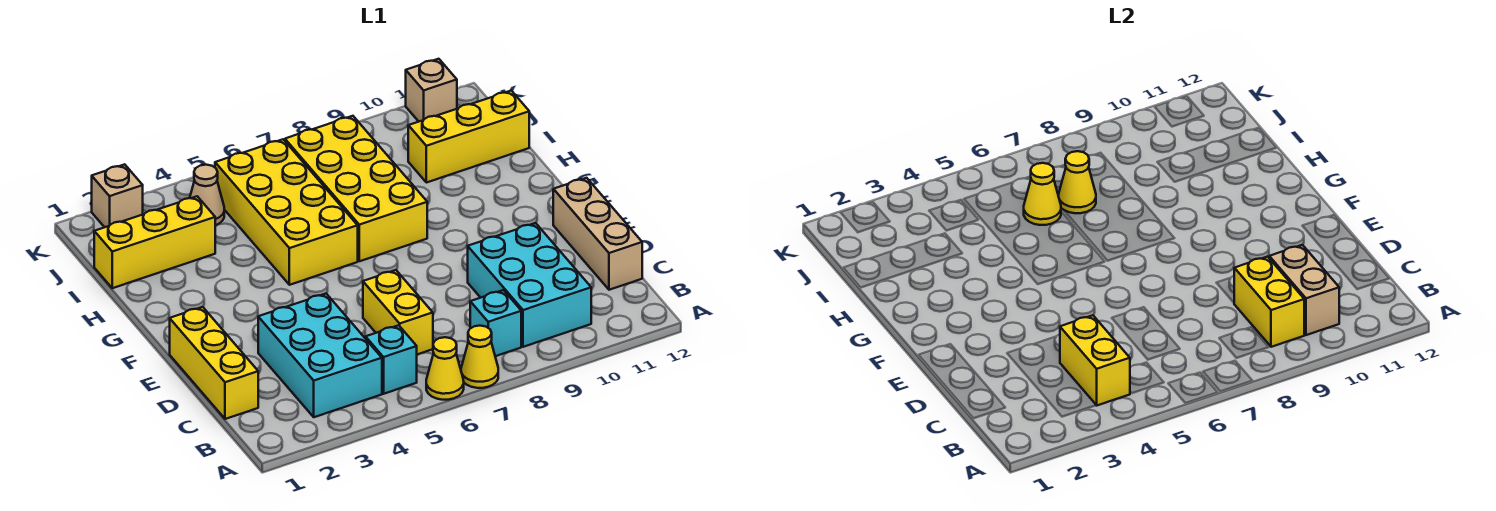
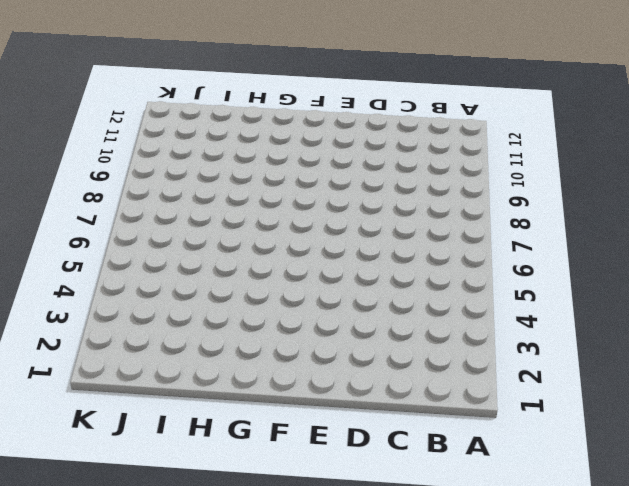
none -> yellow 1x1 cone [426,337,464,400]
none -> yellow 1x1 cone [461,326,498,388]
none -> cyan 2x3 brick [258,294,382,417]

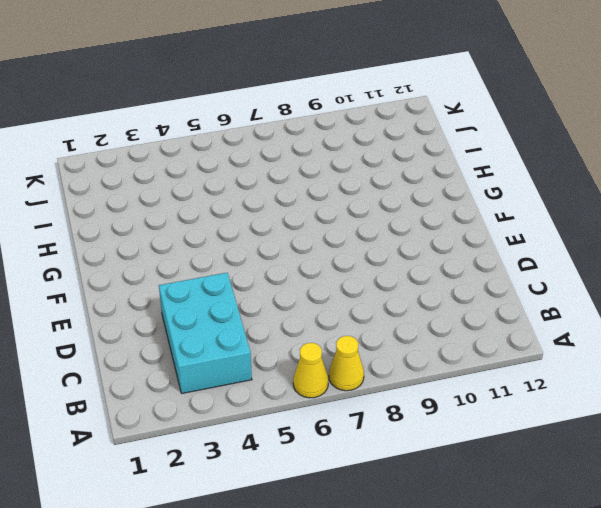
none -> cyan 1x1 brick [366,325,417,394]
none -> cyan 1x1 brick [470,290,521,356]
none -> cyan 2x3 brick [468,223,591,347]

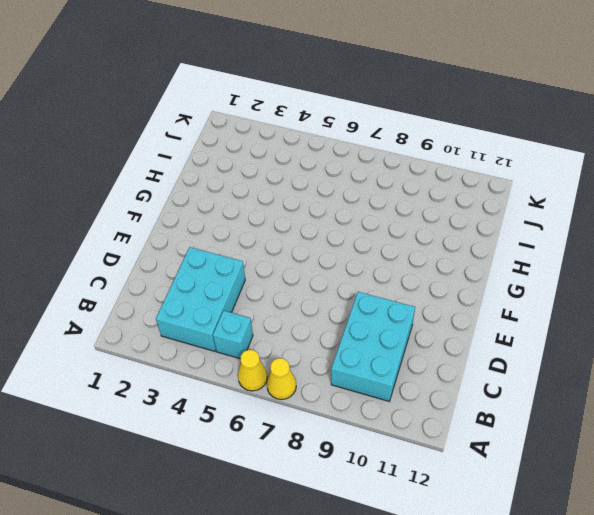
none -> cyan 1x1 brick [470,290,521,356]
none -> yellow 1x3 brick [170,307,258,419]
none -> yellow 1x2 brick [363,270,433,354]

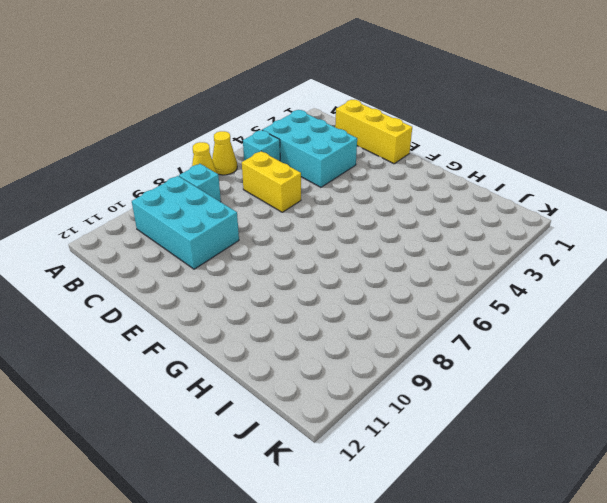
none -> tan 1x3 brick [553,178,642,290]
none -> yellow 2x4 brick [215,139,358,285]
none -> yellow 2x4 brick [285,116,427,261]

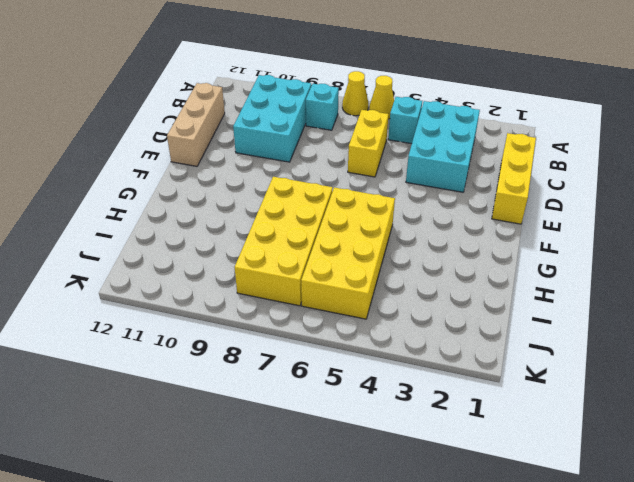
none -> yellow 1x3 brick [94,196,215,288]
none -> yellow 1x3 brick [408,91,529,183]
none -> tan 1x1 cone [190,165,224,225]

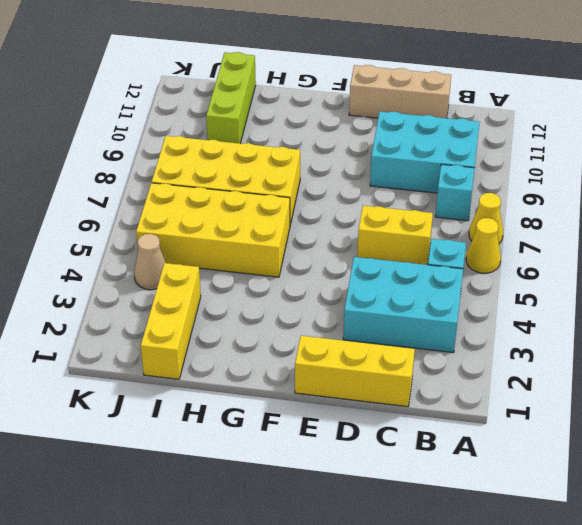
lime 1x3 brick [206,52,256,144] -> yellow 1x3 brick [408,91,529,183]
none -> tan 1x1 brick [92,164,143,227]
none -> tan 1x1 brick [406,59,457,121]
none -> yellow 1x2 brick [1060,315,1130,405]

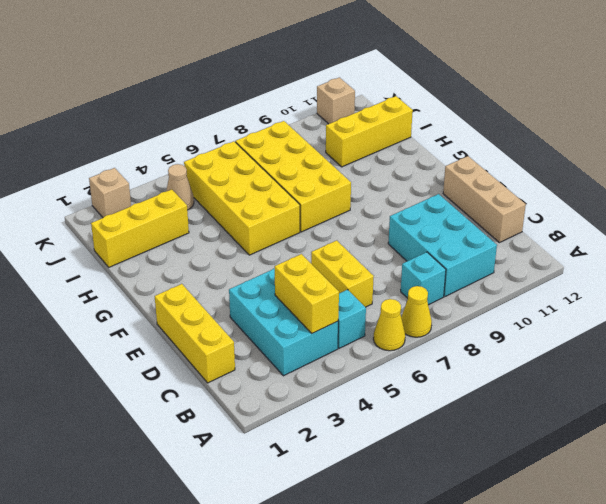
none -> yellow 1x2 brick [1234,257,1304,347]
none -> tan 1x2 brick [1269,245,1339,335]
none -> yellow 1x1 cone [1024,163,1061,225]

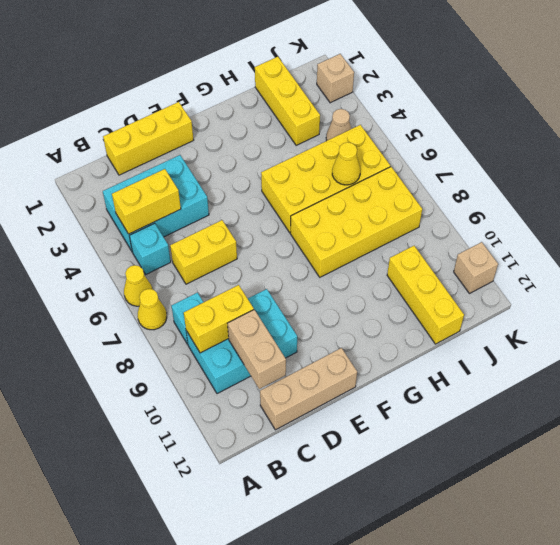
tan 1x2 brick [228,310,286,389] -> tan 1x2 brick turned to [1269,245,1339,335]
none -> yellow 1x1 cone [1059,151,1096,213]

